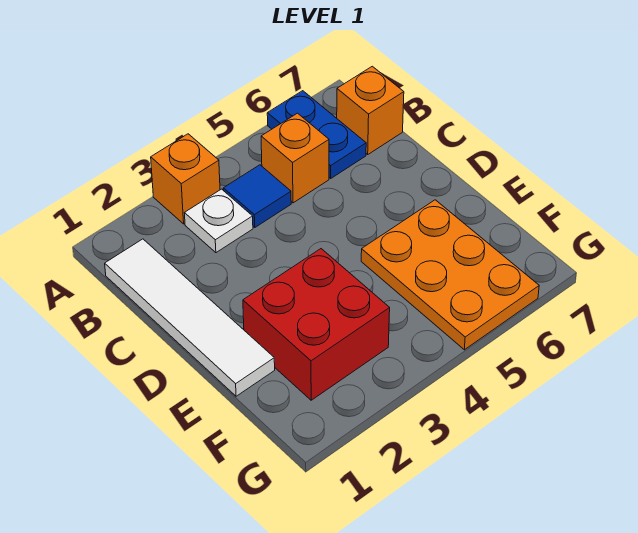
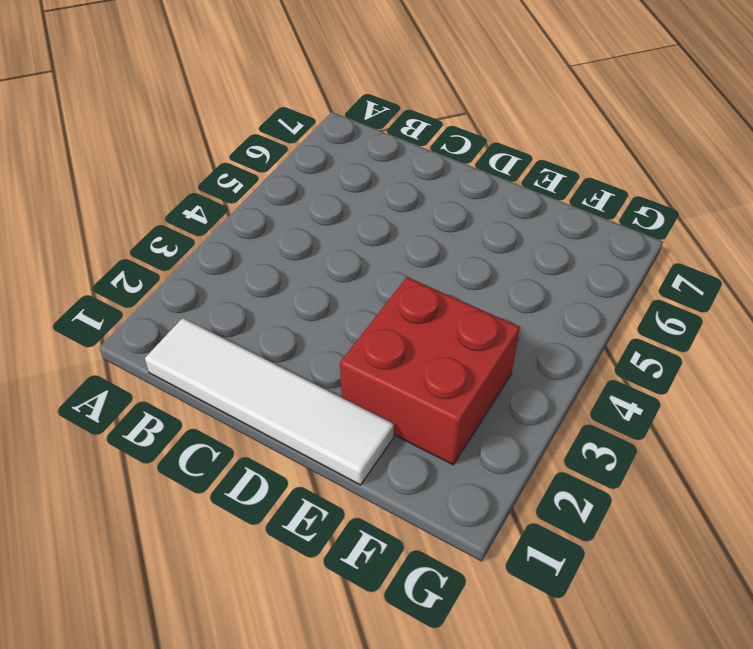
none -> orange 1x1 brick [151,134,220,224]
none -> blue 1x2 plate [267,91,366,178]

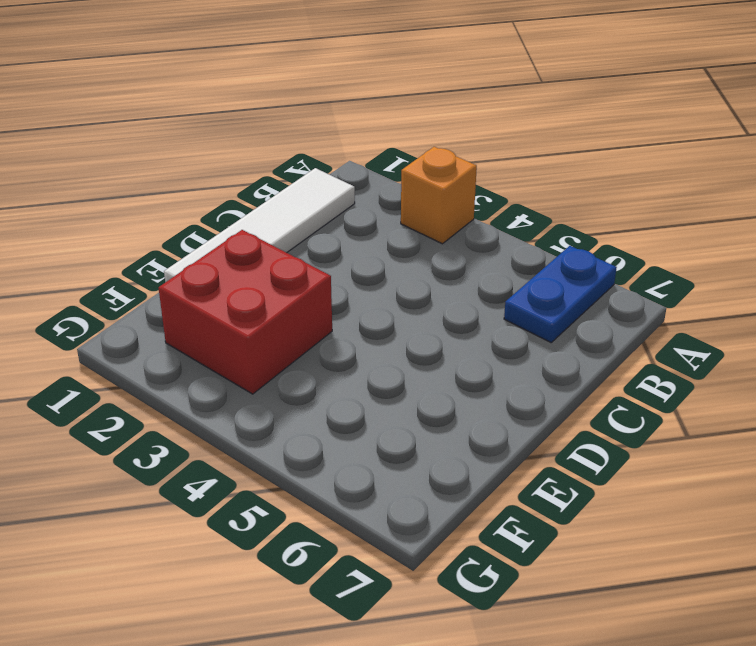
none -> white 1x1 plate [185,189,253,253]
none -> blue 1x1 tile [223,165,291,227]

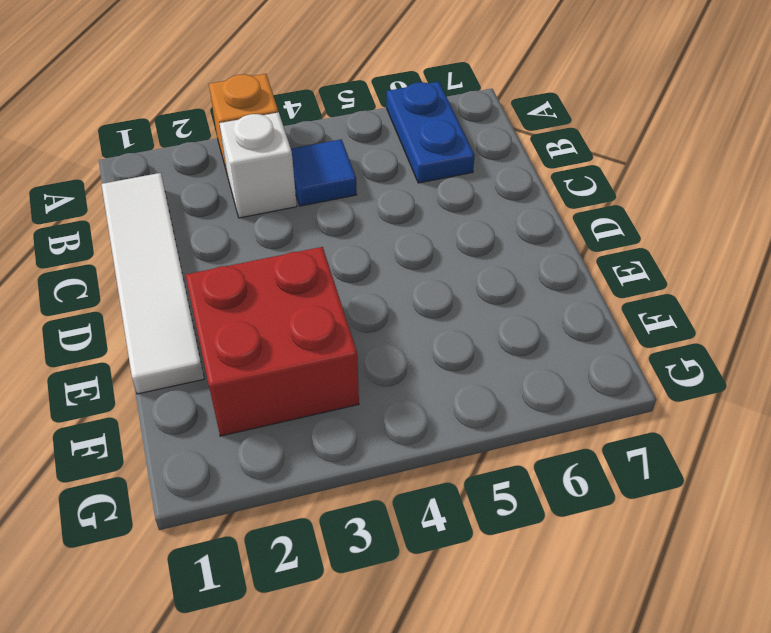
white 1x1 brick [219,112,297,218] -> white 1x1 plate [185,189,253,253]
none -> orange 1x1 brick [261,113,329,203]
none -> orange 1x1 brick [337,66,404,154]

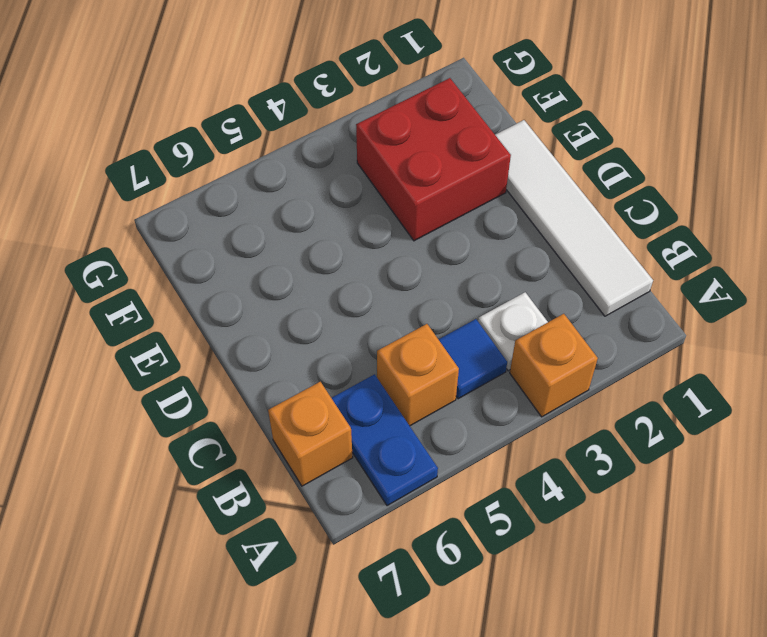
none -> orange 2x3 plate [361,200,539,350]

